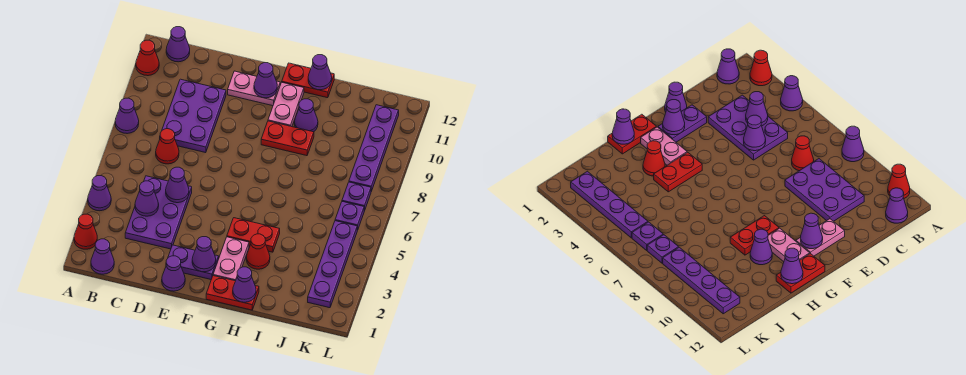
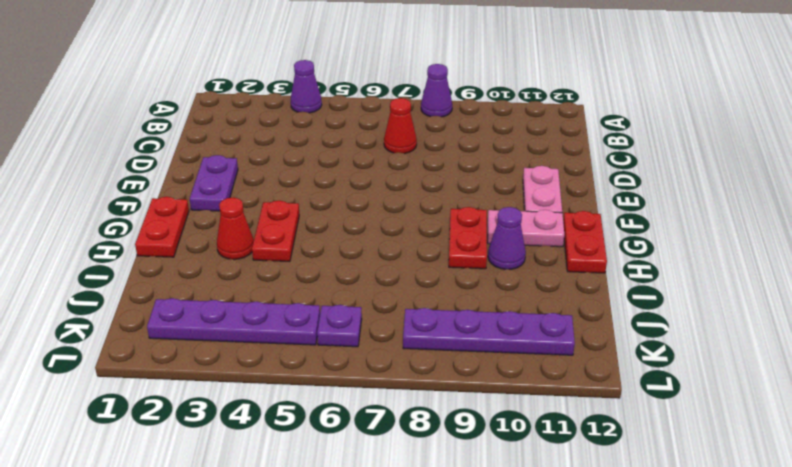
none -> red 1x1 cone [74,214,97,249]
none -> red 1x1 cone [136,40,159,76]
none -> purple 1x1 cone [91,239,114,274]
none -> purple 1x1 cone [166,27,190,62]

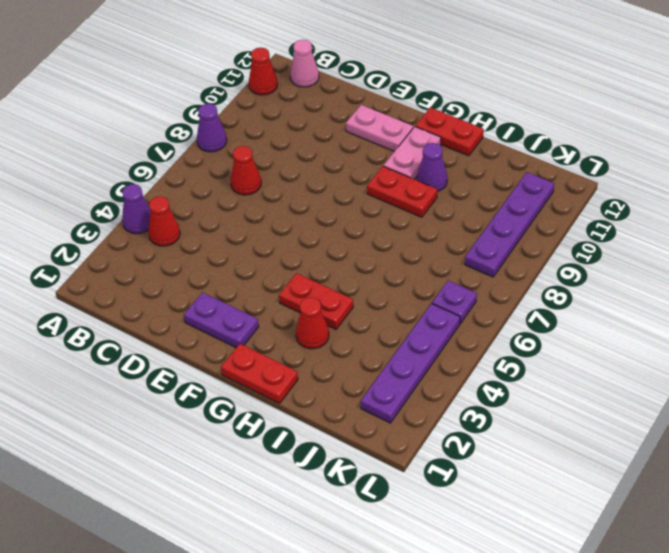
red 1x1 cone [148,196,180,246] -> red 1x1 cone moved to [74,214,97,249]
pink 1x1 cone [290,40,319,87] -> purple 1x1 cone [166,27,190,62]
none -> purple 1x1 cone [91,239,114,274]
none -> purple 2x3 plate [125,176,192,249]
none -> purple 2x3 plate [162,79,226,153]
none -> purple 1x1 cone [162,256,185,291]

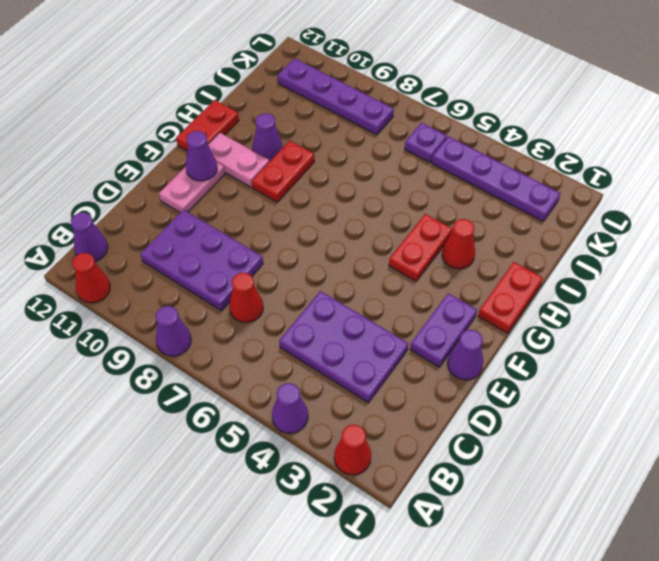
none -> purple 1x1 cone [91,239,114,274]
none -> pink 1x2 plate [213,237,249,281]
none -> purple 1x1 plate [342,182,371,211]
none -> purple 1x1 cone [135,181,159,216]

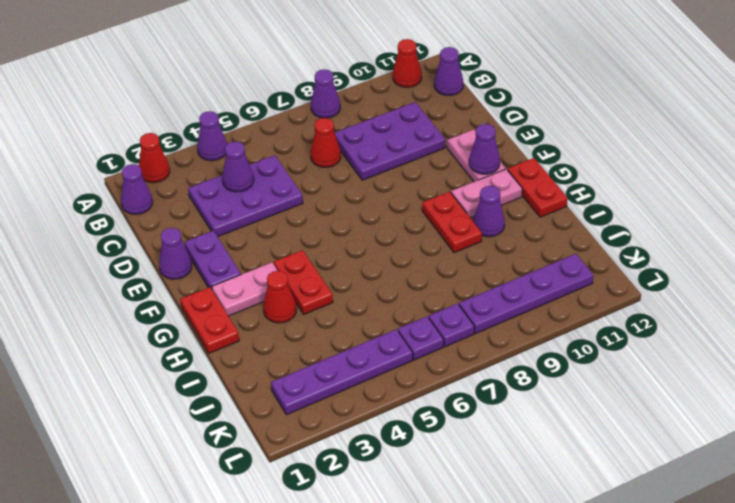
none -> purple 1x1 cone [166,167,189,203]
none -> purple 1x1 cone [192,237,216,272]
none -> purple 1x1 cone [233,267,256,302]
none -> purple 1x1 cone [308,55,332,90]

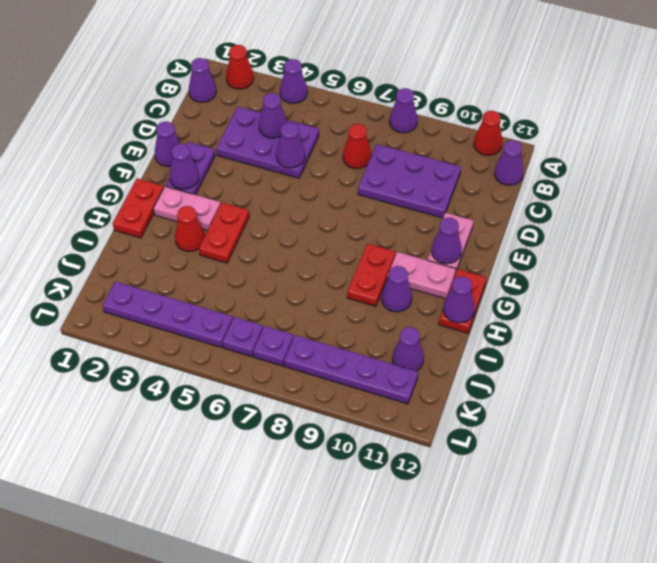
purple 1x1 cone [392,327,424,371] -> purple 1x1 cone moved to [233,267,256,302]

